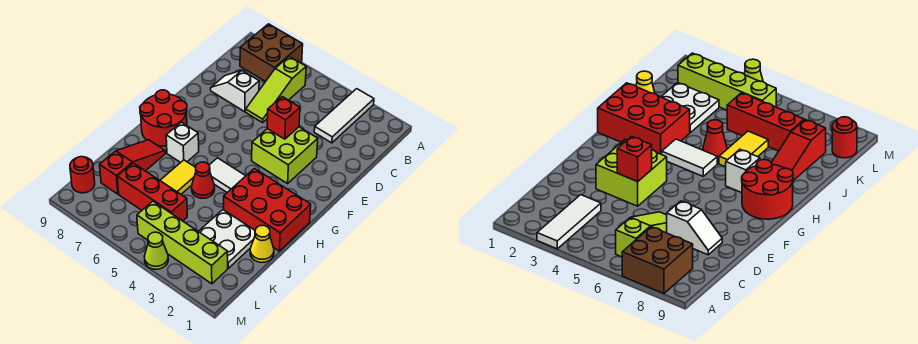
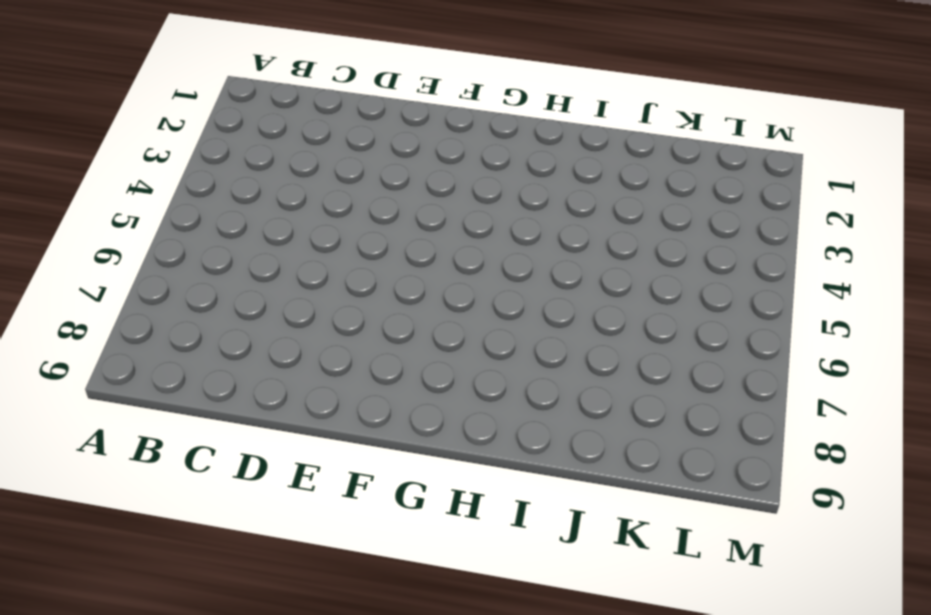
none -> white 1x3 tile [314,89,374,143]
none -> brown 2x2 brick [240,24,303,82]
none -> lime 1x3 slope [246,56,306,123]

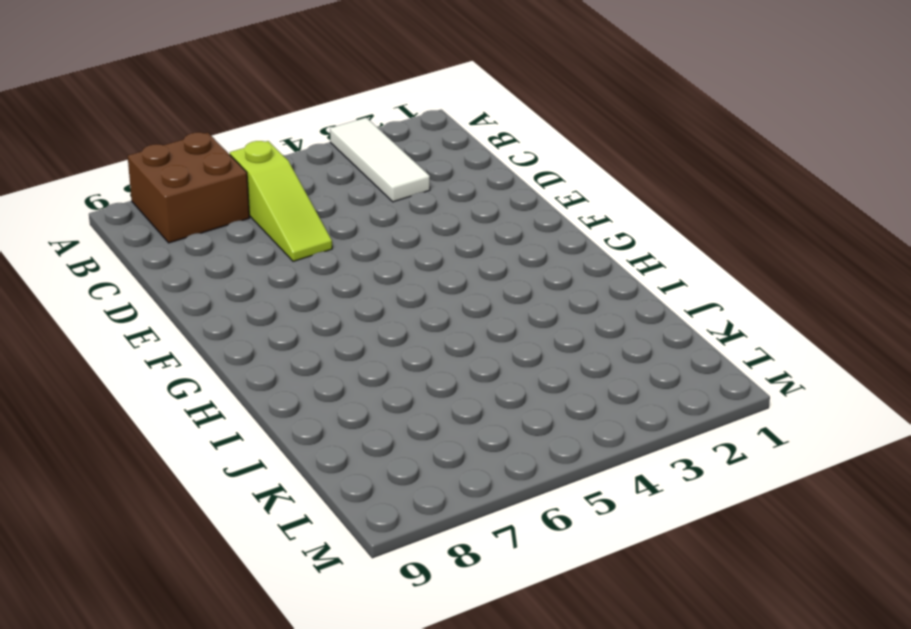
none -> white 1x2 slope [211,71,259,112]
none -> lime 2x2 brick [252,127,318,184]
none -> red 2x2 round brick [140,90,187,146]

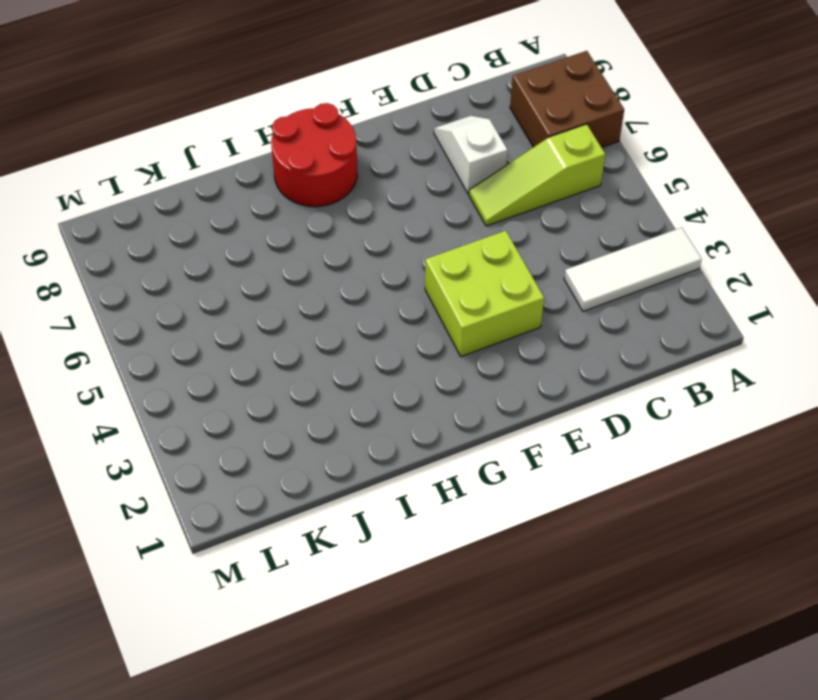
none -> red 2x3 brick [224,169,311,251]
none -> white 1x2 tile [209,158,246,192]
none -> white 1x1 brick [166,122,199,162]

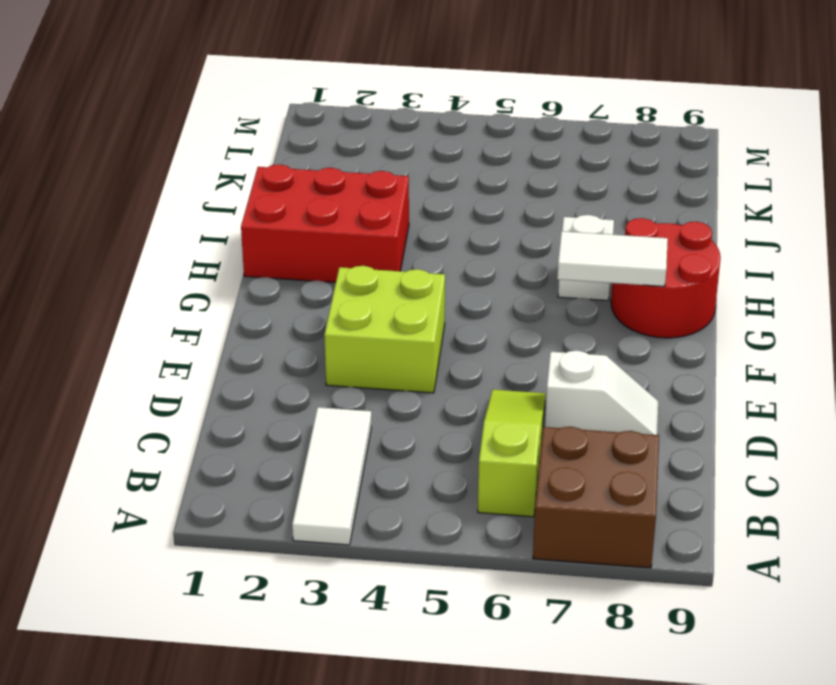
white 1x2 tile [557,231,668,287] -> white 1x2 tile moved to [209,158,246,192]
none -> red 1x1 cone [192,162,215,198]
none -> yellow 1x2 tile [160,160,196,194]
none -> red 1x3 slope [100,140,165,194]

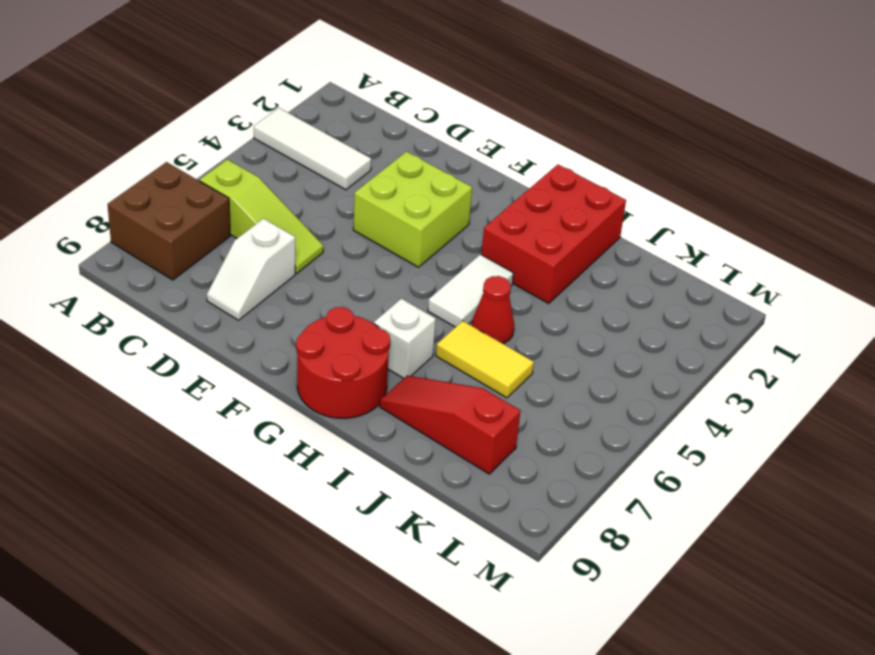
none -> yellow 1x1 cone [250,225,274,263]
none -> white 2x2 plate [198,210,255,268]
none -> red 1x3 brick [117,163,187,221]

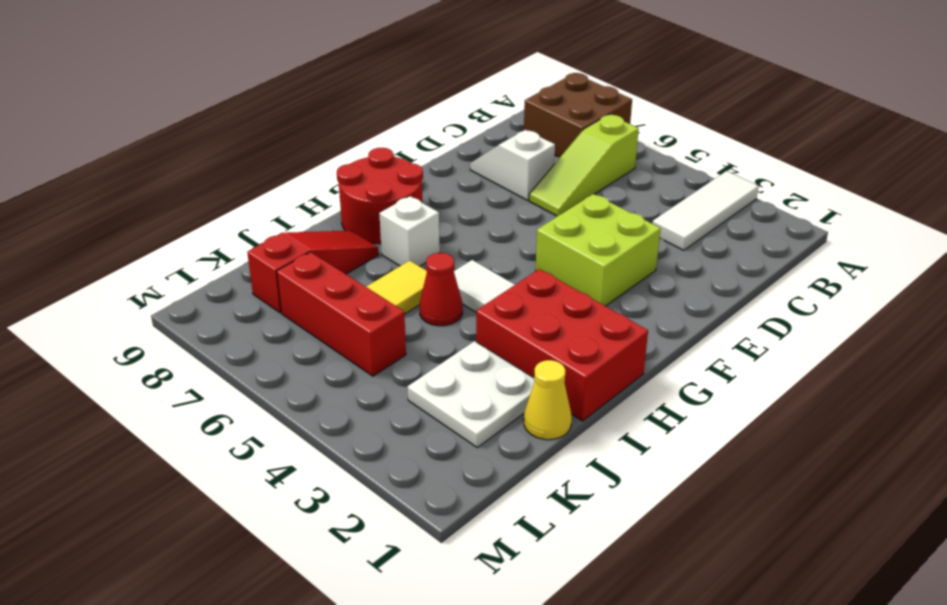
none -> lime 1x4 brick [137,201,228,284]
none -> red 1x1 round brick [70,157,95,193]
none -> lime 1x1 cone [144,232,168,269]

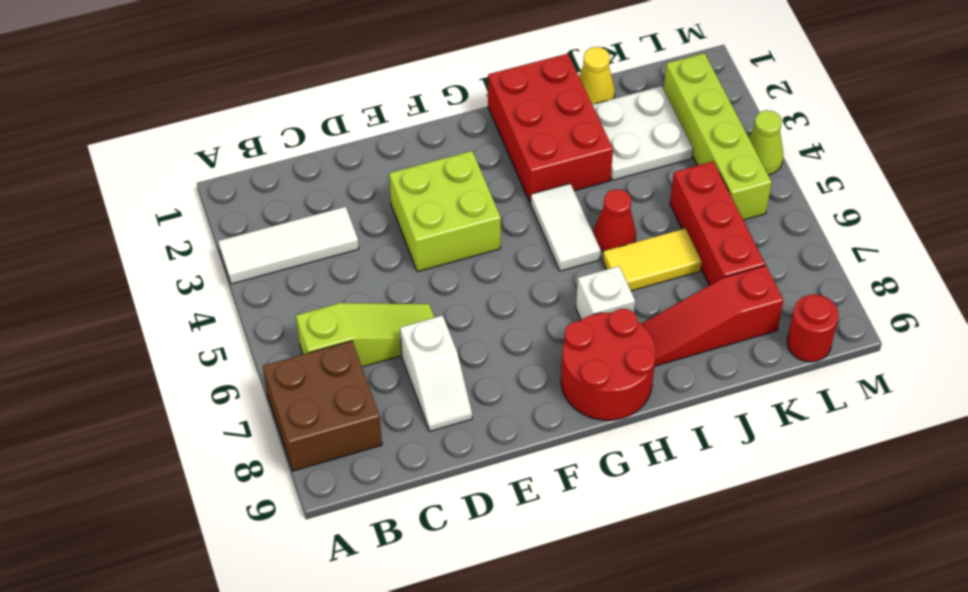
none -> red 1x1 brick [267,97,300,139]

